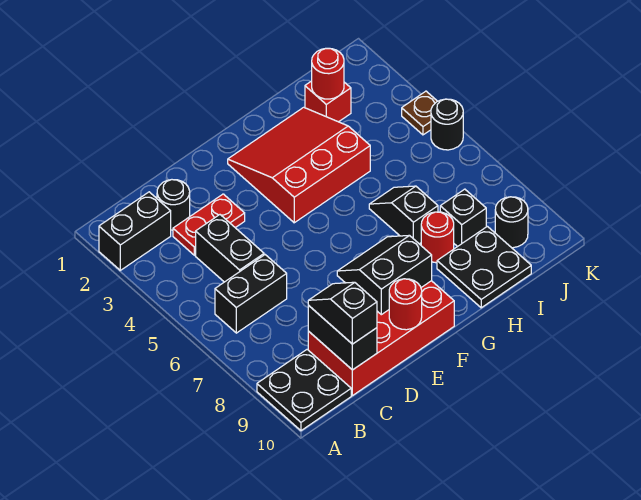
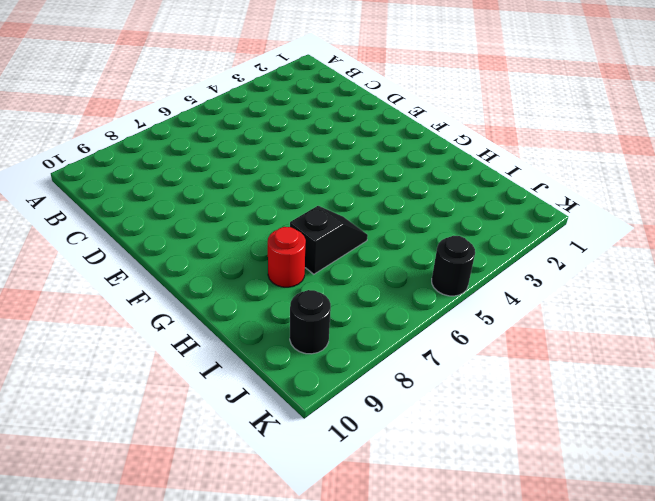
none -> black 1x2 brick [99,192,171,270]
none -> black 2x2 plate [257,350,351,431]
none -> black 1x2 brick [215,255,287,333]

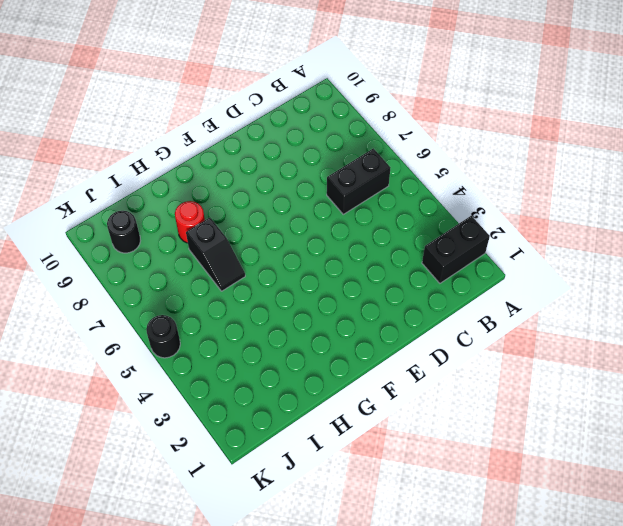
none -> black 2x2 plate [257,350,351,431]
none -> black 1x1 round brick [157,180,190,230]
none -> red 1x2 plate [173,194,245,255]

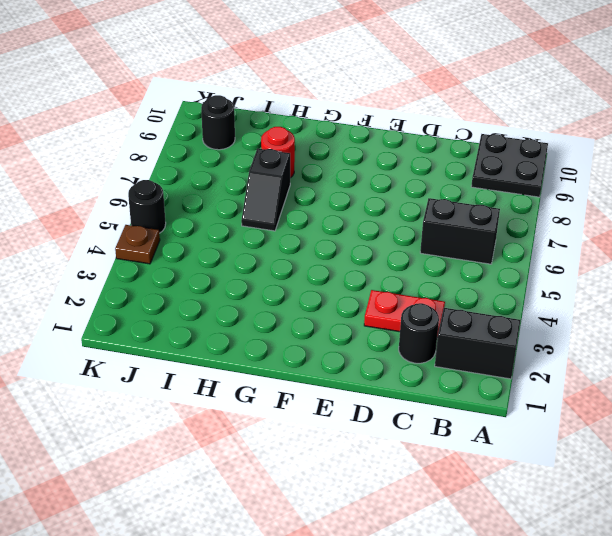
none -> black 1x2 brick [196,215,264,282]
none -> red 2x4 brick [308,281,454,396]
none -> red 3x3 slope [228,107,370,223]

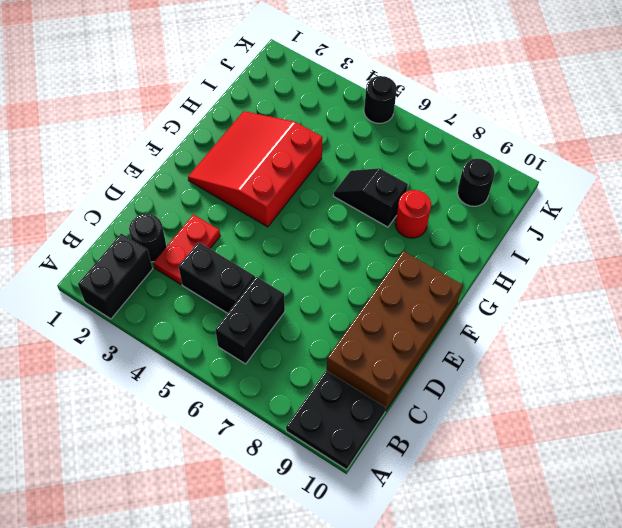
brown 2x4 brick [327,251,463,411] -> red 2x4 brick [308,281,454,396]
none -> black 2x2 plate [437,226,531,308]
none -> red 1x1 brick [305,81,351,122]
none -> black 1x1 brick [440,189,486,247]

